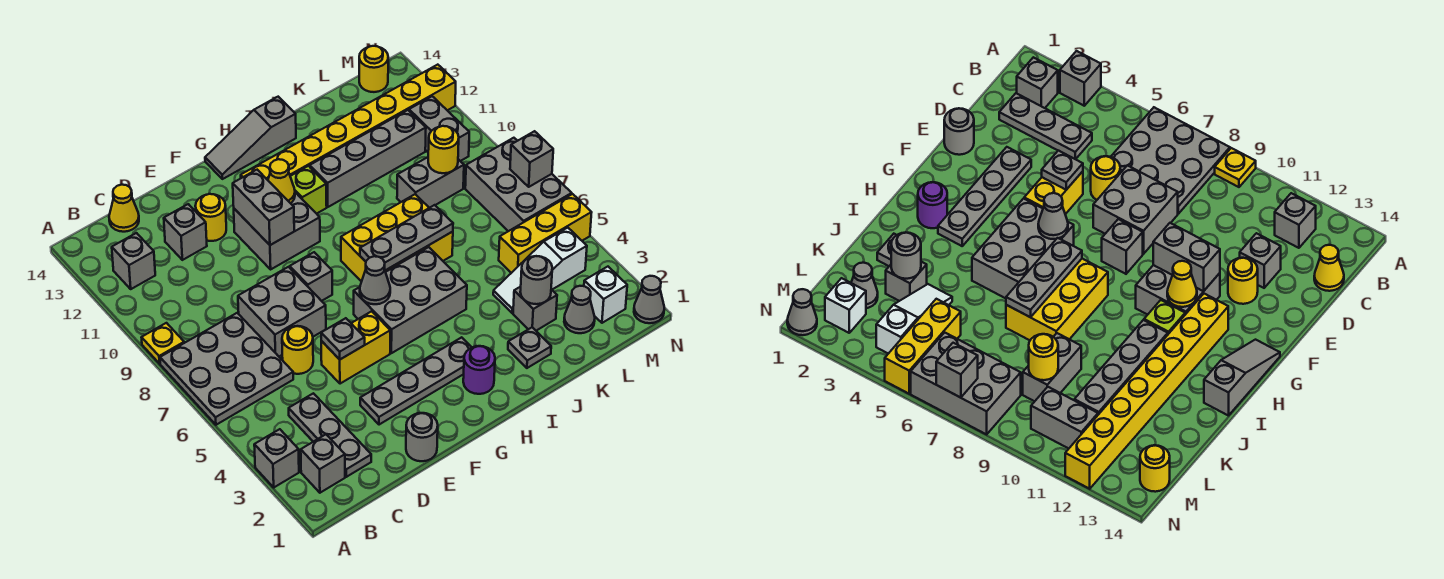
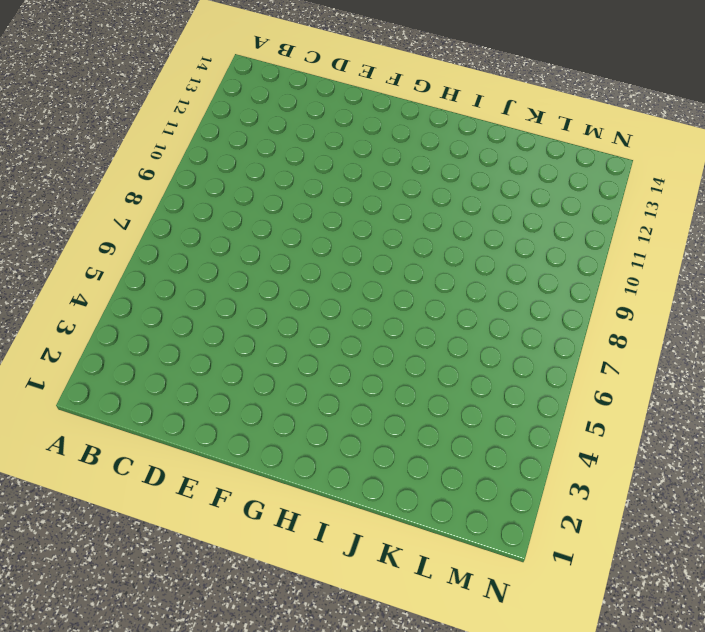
none -> grey 1x1 brick [254,429,299,487]
none -> grey 3x3 plate [160,313,293,425]
none -> yellow 1x1 plate [141,323,184,364]
none -> grey 1x1 brick [301,435,345,493]

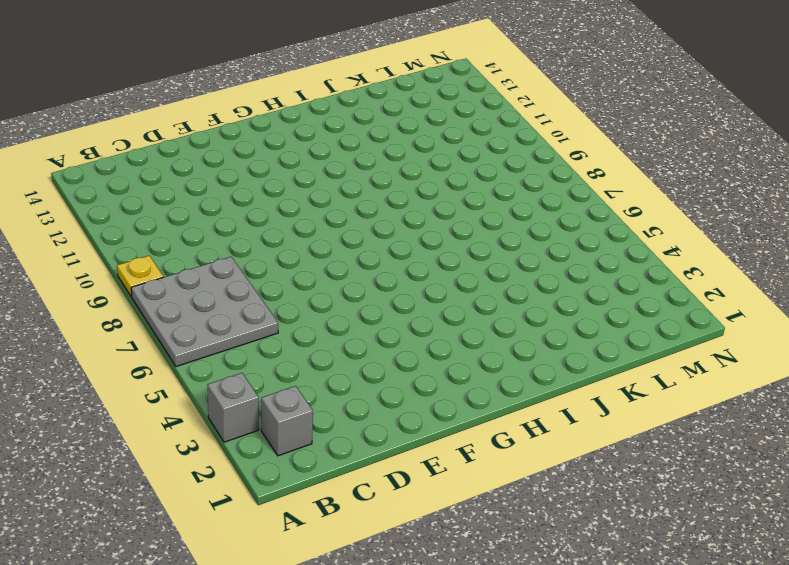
none -> grey 1x1 brick [112,233,155,289]
none -> grey 1x3 plate [289,393,371,477]
none -> yellow 1x1 cone [109,185,139,232]
none -> yellow 1x1 round brick [282,326,313,374]

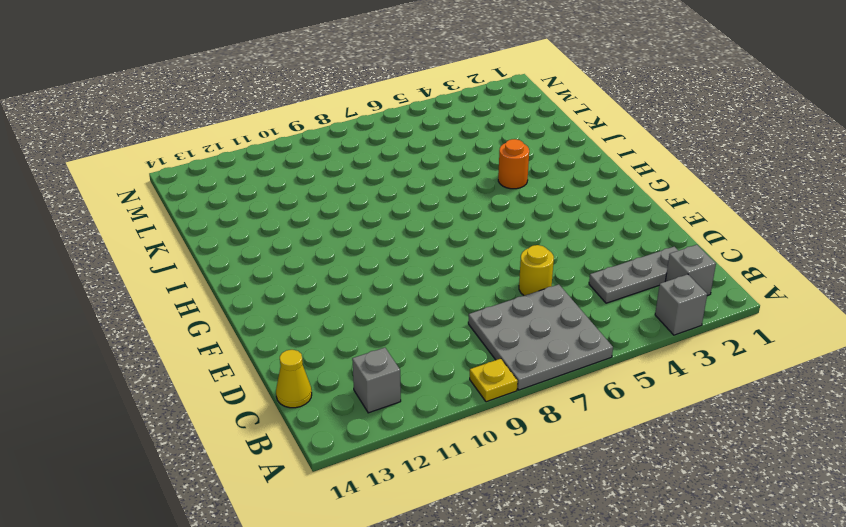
orange 1x1 round brick [498,139,529,189] -> none
none -> grey 2x2 brick [238,267,326,356]
none -> grey 1x1 brick [164,204,207,260]
none -> grey 1x1 round brick [406,413,438,461]
none -> grey 1x4 plate [360,337,472,425]

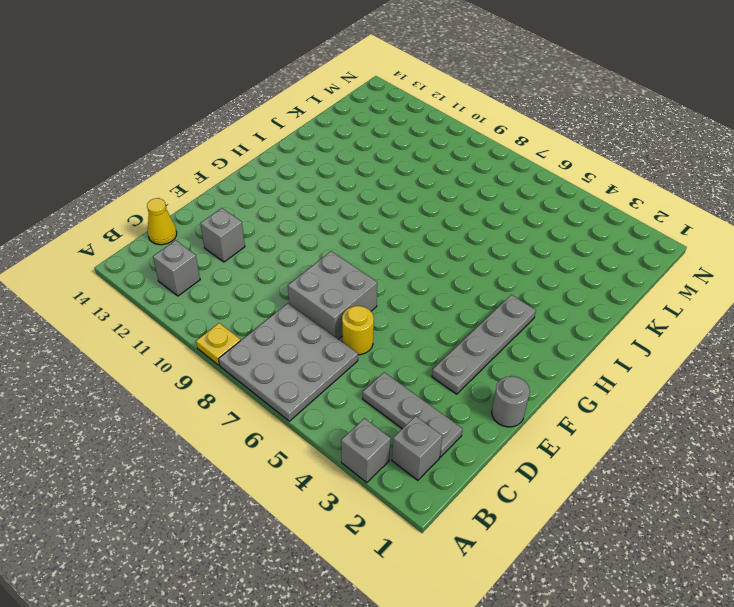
none -> yellow 1x2 brick [321,311,390,384]
none -> yellow 1x1 round brick [195,194,226,241]
none -> grey 1x1 brick [290,252,332,301]
none -> grey 2x2 brick [234,192,320,269]

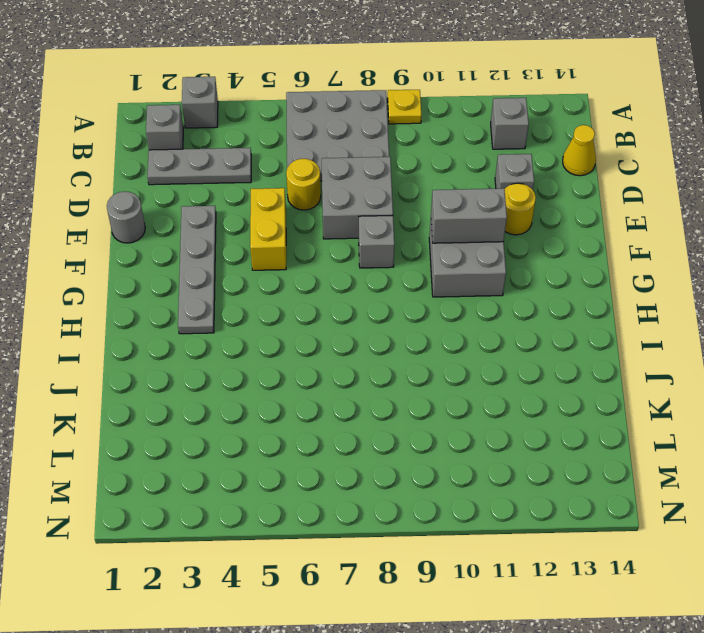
none -> grey 2x3 brick [354,247,467,353]
none -> yellow 1x8 brick [241,65,456,180]
none -> grey 1x3 slope [205,97,296,179]
none -> purple 1x1 round brick [463,346,495,394]

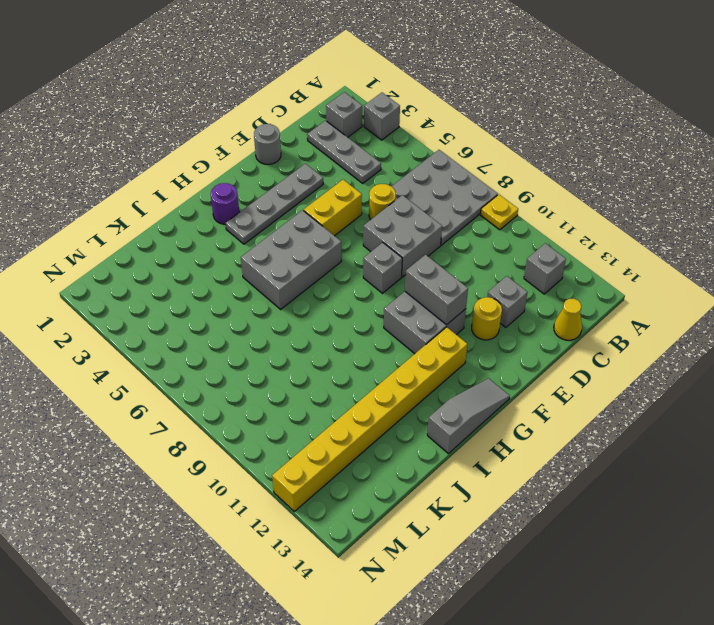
none -> yellow 2x3 brick [341,194,453,282]
none -> lime 1x1 brick [290,166,327,214]
none -> grey 1x4 brick [310,110,426,207]
none -> grey 1x1 plate [508,327,551,368]

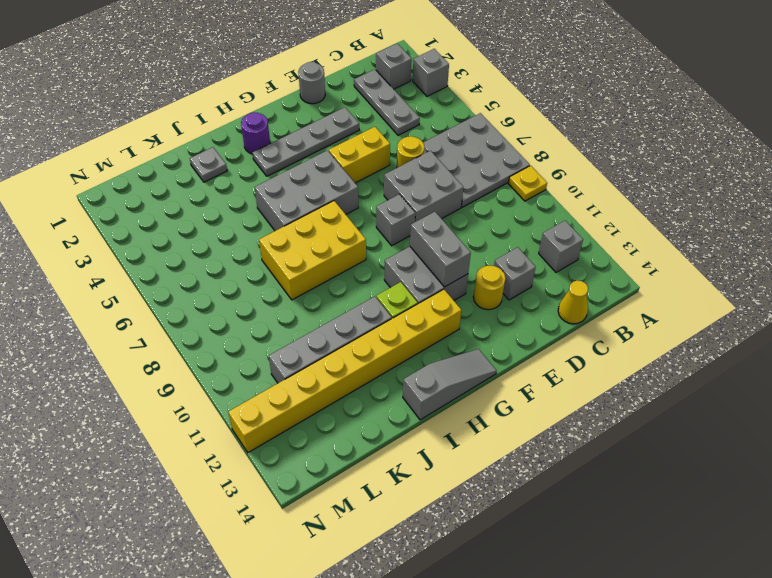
none -> grey 1x1 brick [513,287,557,331]
none -> white 1x3 slope [493,228,587,313]
none -> grey 1x2 brick [397,157,464,208]
none -> grey 1x1 cone [564,286,595,333]

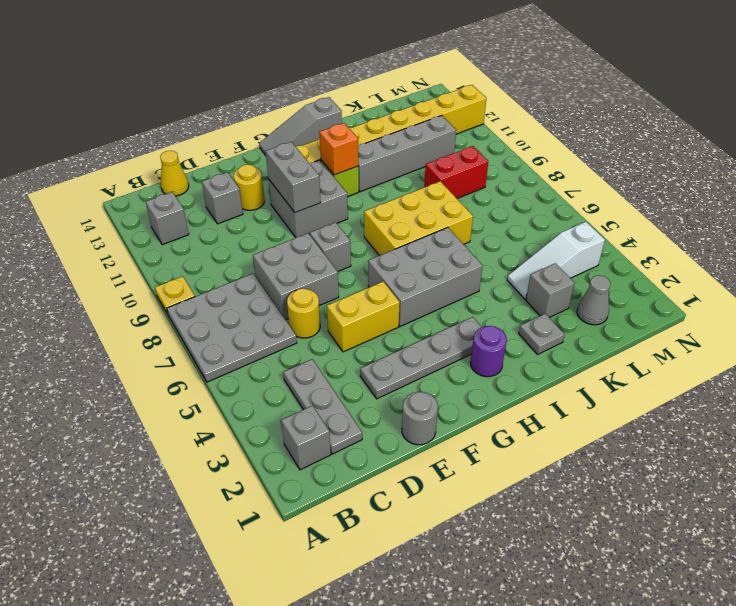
orange 1x1 brick [319,123,358,175] -> none
red 1x2 brick [424,146,488,198] -> grey 1x2 brick [397,157,464,208]
none -> grey 1x1 brick [254,429,299,487]
none -> yellow 1x3 brick [499,194,592,273]
none -> white 1x1 brick [584,267,627,323]
none -> grey 2x3 brick [465,138,572,231]

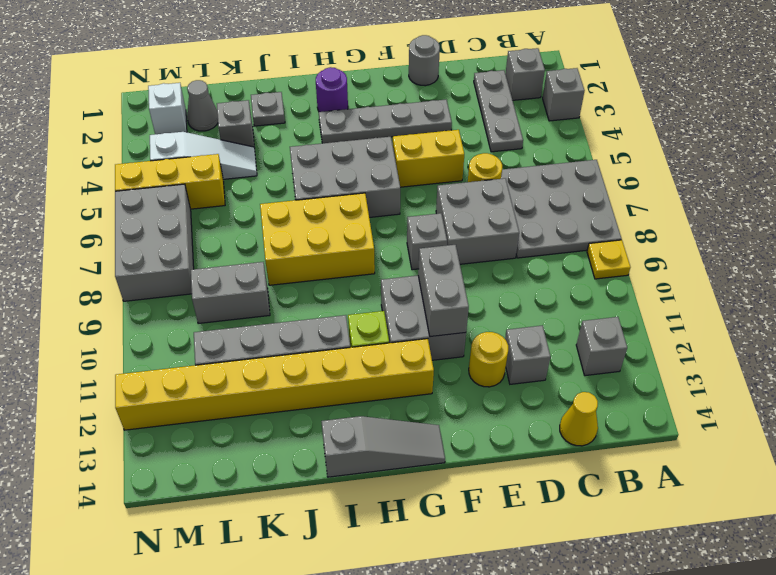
none -> grey 1x2 brick [409,96,469,161]
none -> yellow 1x1 round brick [359,46,388,92]
none -> grey 1x1 cone [634,276,664,323]
none -> grey 1x1 plate [321,318,365,359]

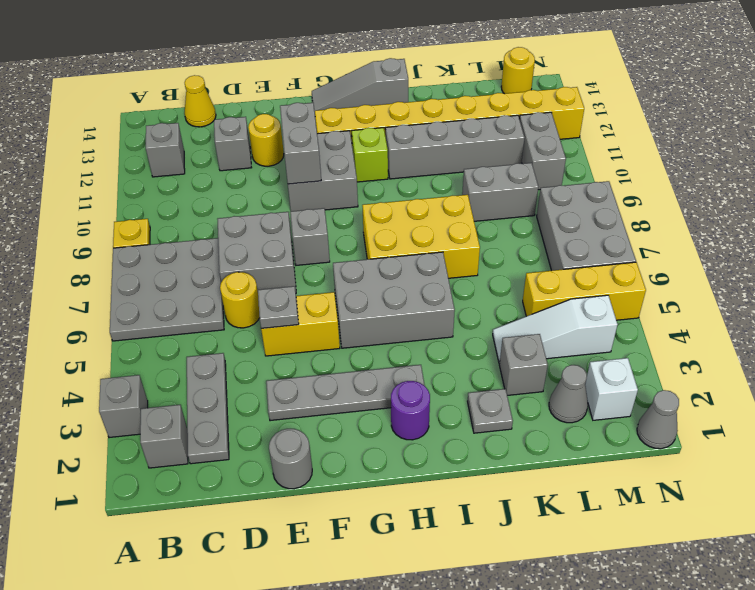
none -> grey 1x1 cone [360,256,390,304]
none -> yellow 1x1 cone [268,159,295,203]
none -> grey 1x3 plate [360,205,453,270]
none -> grey 1x1 round brick [520,256,552,304]

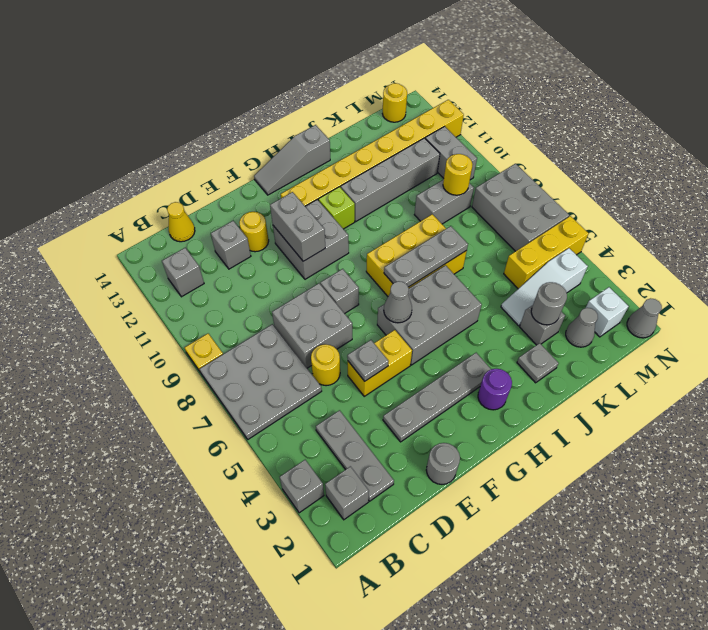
none -> yellow 1x1 cone [268,159,295,203]
none -> grey 1x1 brick [510,131,553,187]

